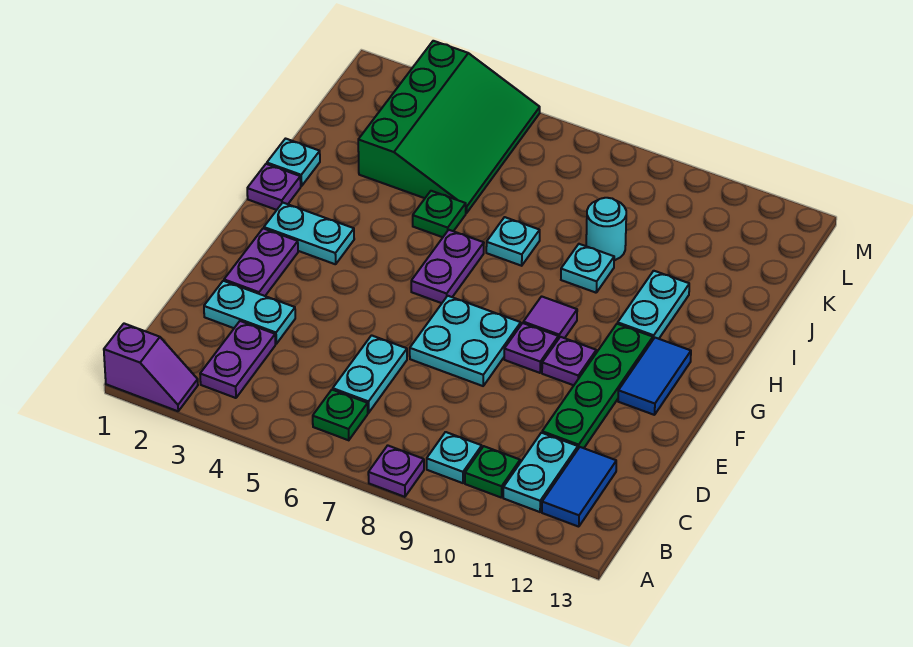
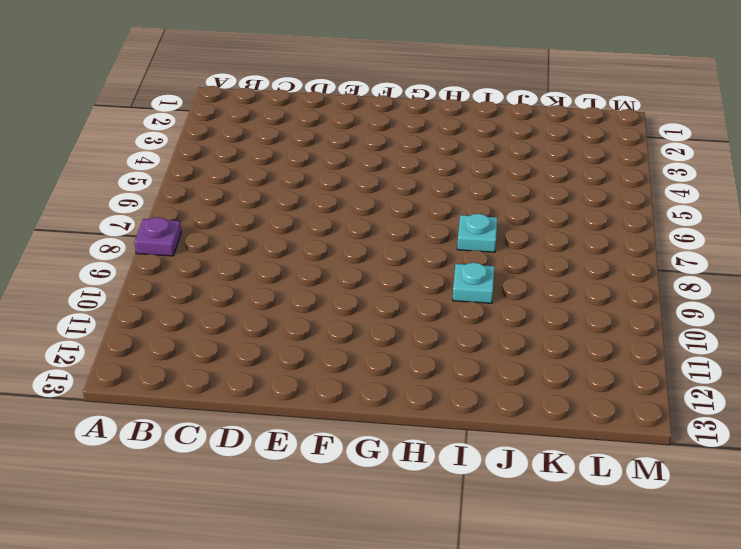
none -> purple 1x2 slope [104,324,198,411]
none -> purple 1x2 plate [200,321,275,398]
none -> green 1x1 plate [313,390,368,440]

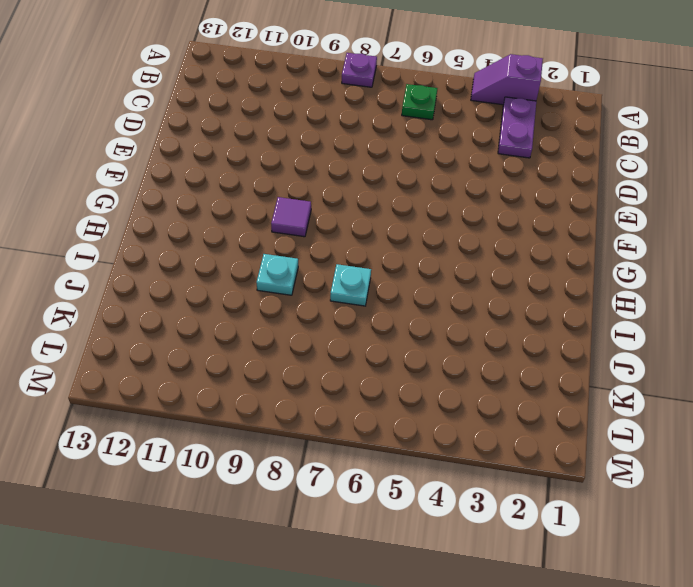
purple 1x2 slope [471,54,543,105] -> purple 1x2 slope moved to [104,324,198,411]
none -> cyan 1x1 plate [427,432,482,483]
none -> green 1x1 plate [465,446,520,498]
none -> cyan 1x2 plate [503,433,578,512]

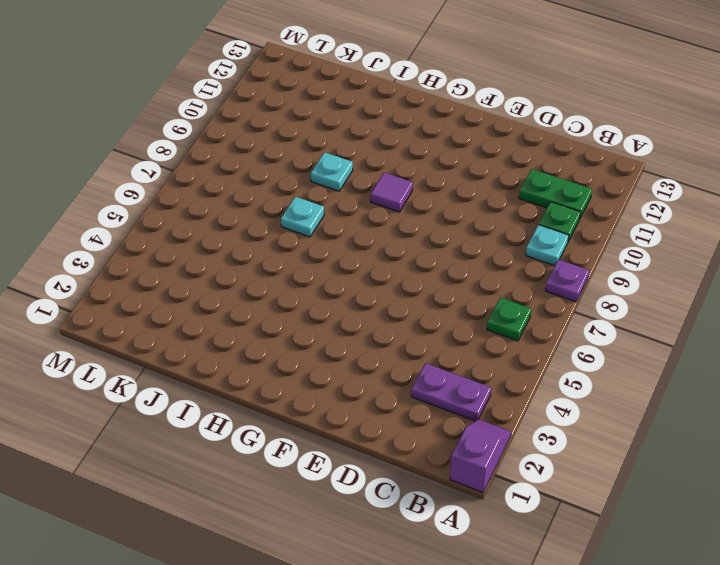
green 1x2 plate [519,169,592,218] -> cyan 1x2 plate [503,433,578,512]
none -> blue 1x2 tile [542,447,616,527]
none -> cyan 1x2 plate [333,335,407,413]
none -> cyan 1x2 plate [204,281,295,344]

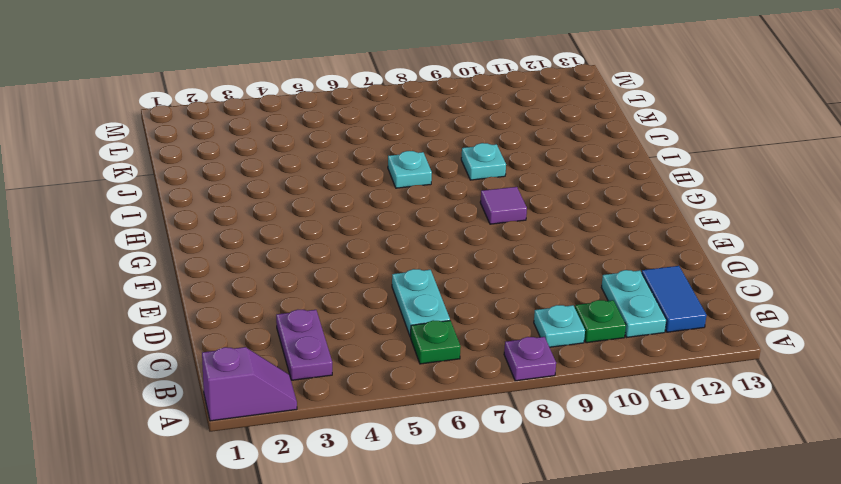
none -> cyan 1x2 plate [204,281,295,344]
none -> green 1x4 plate [542,324,653,449]
none -> purple 1x2 plate [224,228,298,296]

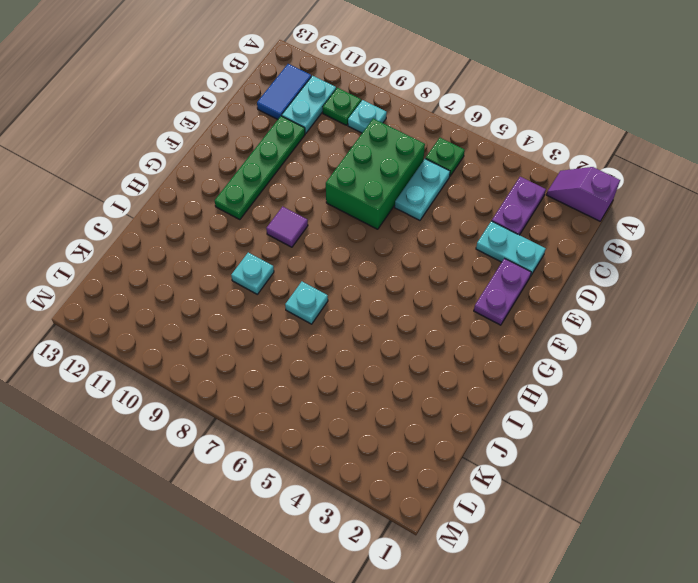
green 2x3 brick [326,119,425,229] -> cyan 2x2 plate [410,296,521,386]
none -> purple 1x1 plate [368,445,424,497]
none -> purple 1x1 plate [504,323,558,373]
none -> purple 1x1 plate [542,337,596,385]

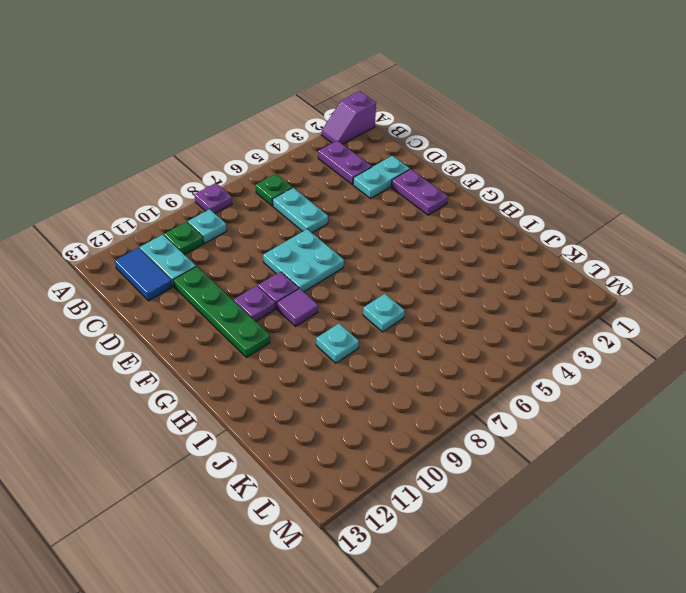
none -> blue 1x2 tile [618,338,691,415]
none -> cyan 1x2 plate [264,203,354,264]
none -> purple 1x2 plate [411,230,484,303]

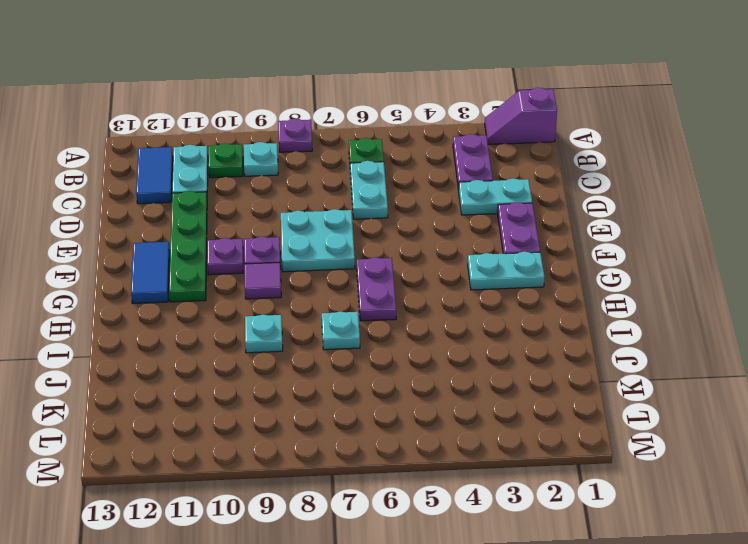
none -> purple 1x1 plate [247,164,301,210]
none -> cyan 1x2 plate [618,271,689,339]
none -> cyan 1x1 plate [267,139,320,186]

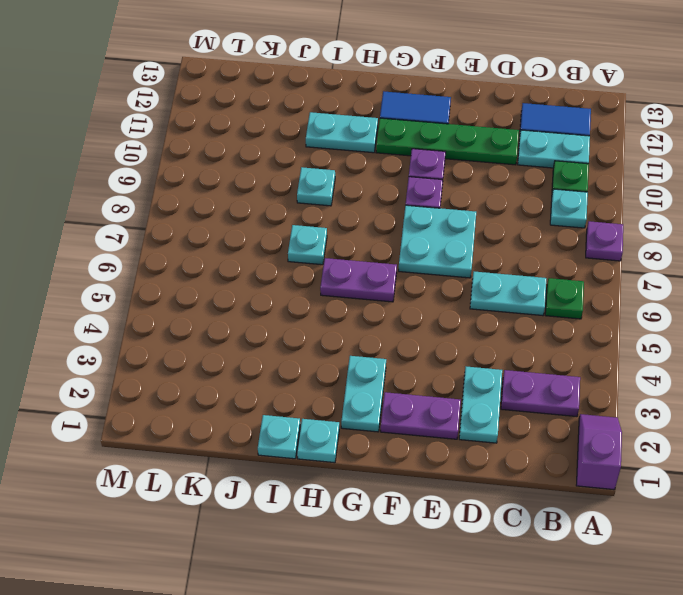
cyan 1x1 plate [297,419,339,463] -> purple 1x1 plate [247,164,301,210]
none -> purple 1x1 tile [523,296,577,339]
none -> green 1x1 plate [413,191,466,237]
none -> green 3x4 slope [358,41,540,213]

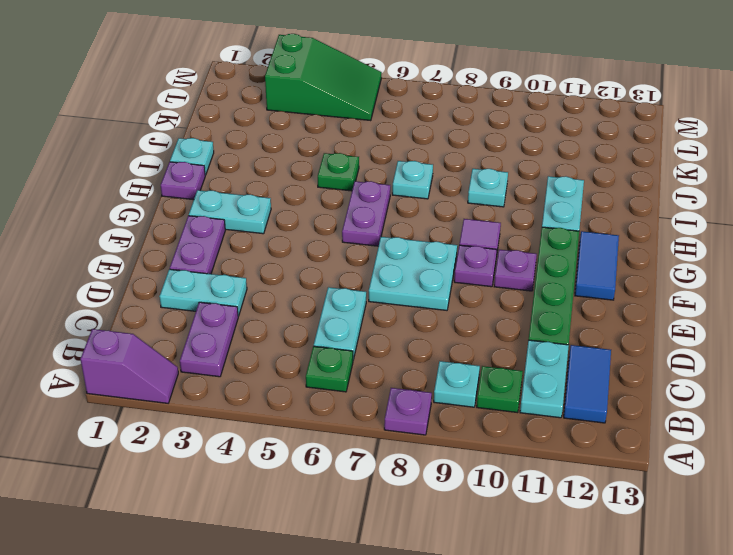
green 2x3 slope [265,34,382,121] -> green 3x4 slope [358,41,540,213]
none -> cyan 1x1 round brick [586,198,626,260]

